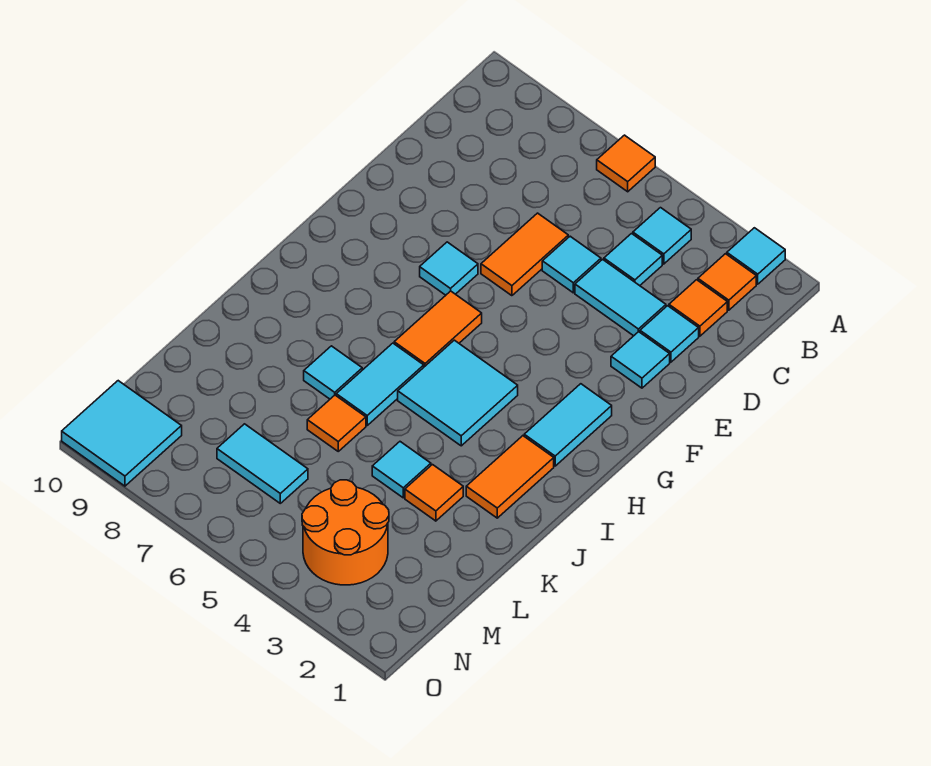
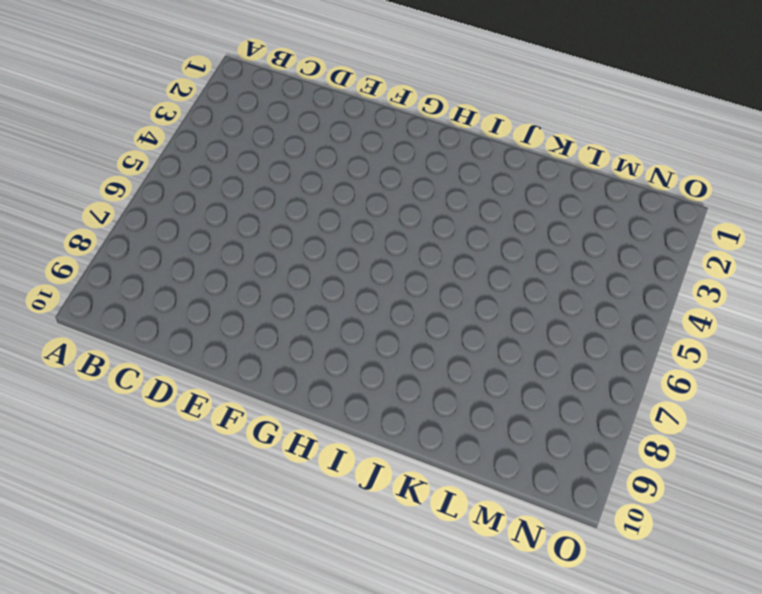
none -> cyan 1x1 tile [727,228,785,284]
none -> orange 1x1 tile [597,135,655,192]
none -> orange 1x1 tile [698,254,756,310]

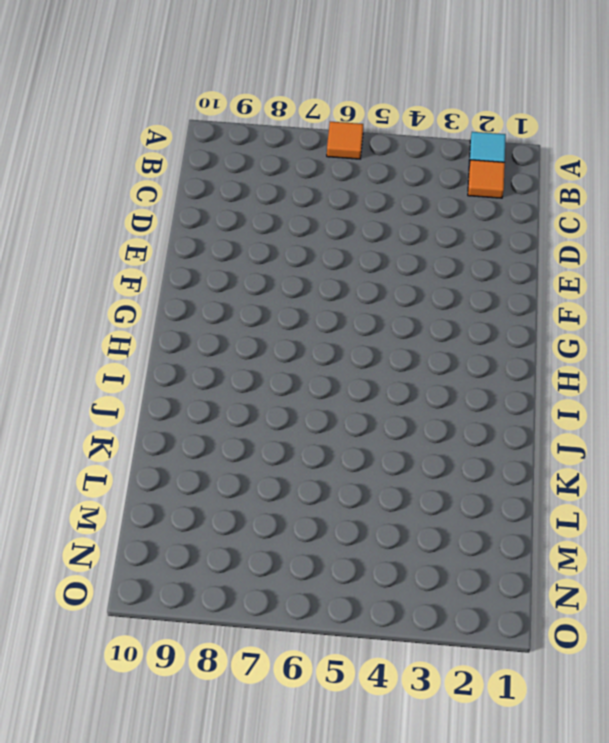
none -> cyan 1x1 tile [633,208,691,264]
none -> orange 1x1 tile [669,280,727,336]
none -> cyan 1x1 tile [604,234,662,286]

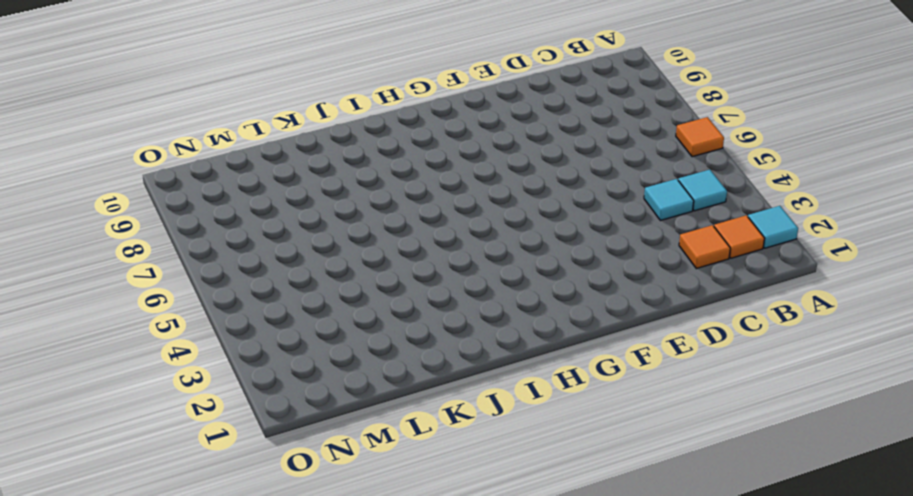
none -> cyan 1x1 tile [640,306,699,362]
none -> cyan 1x2 tile [575,259,666,336]
none -> cyan 1x1 tile [542,236,601,293]

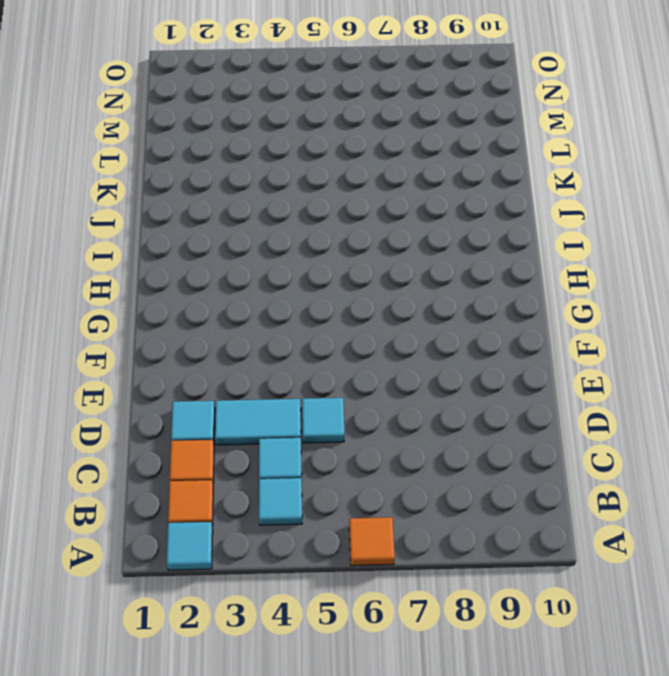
none -> orange 1x2 tile [481,213,568,296]
none -> cyan 1x1 tile [611,332,670,388]
none -> cyan 1x1 tile [420,242,478,295]

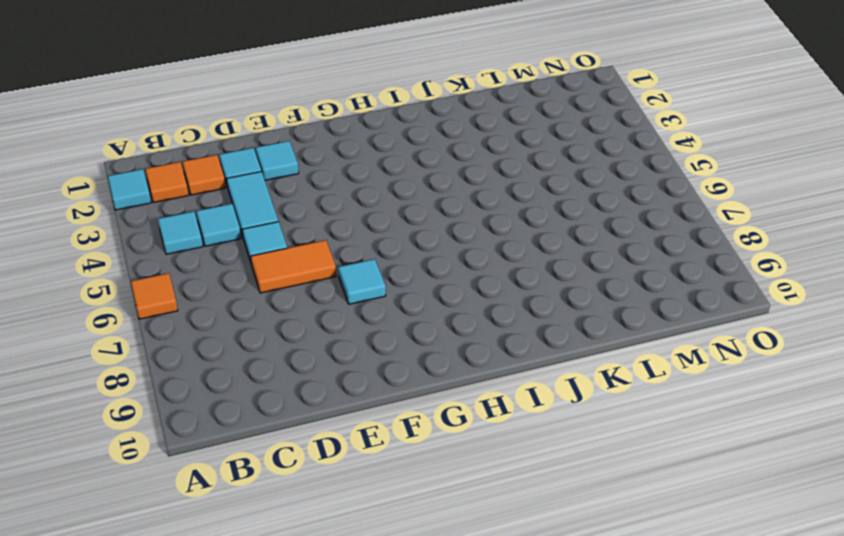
none -> cyan 1x2 tile [524,384,612,466]
none -> orange 1x2 tile [394,291,482,367]
none -> cyan 2x2 tile [398,340,518,446]

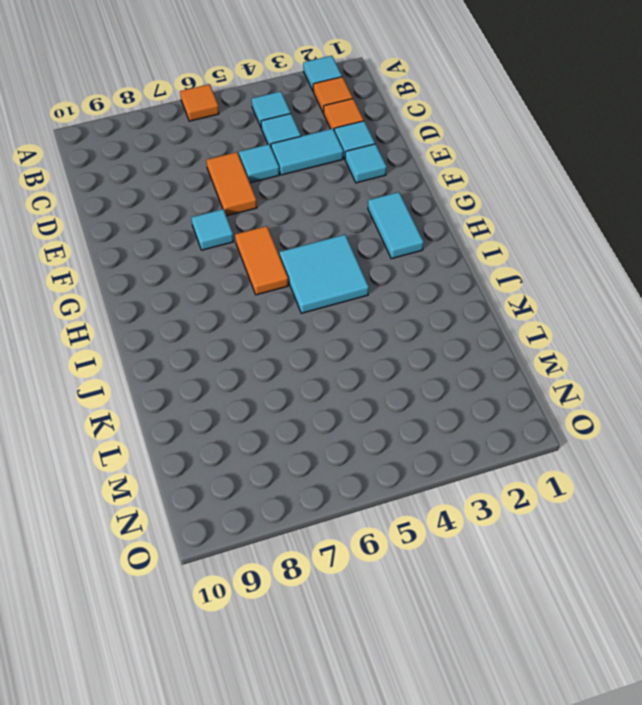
none -> orange 1x2 tile [466,436,554,518]
none -> cyan 1x2 tile [336,343,424,425]
none -> cyan 1x1 tile [304,346,362,399]

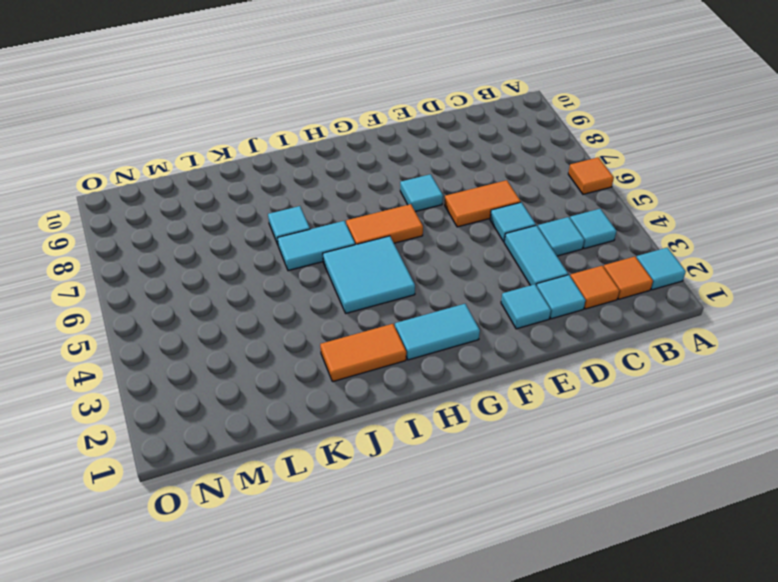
none -> orange 1x1 tile [405,465,463,521]
none -> cyan 1x1 tile [372,442,431,498]
none -> orange 1x1 tile [307,395,366,451]

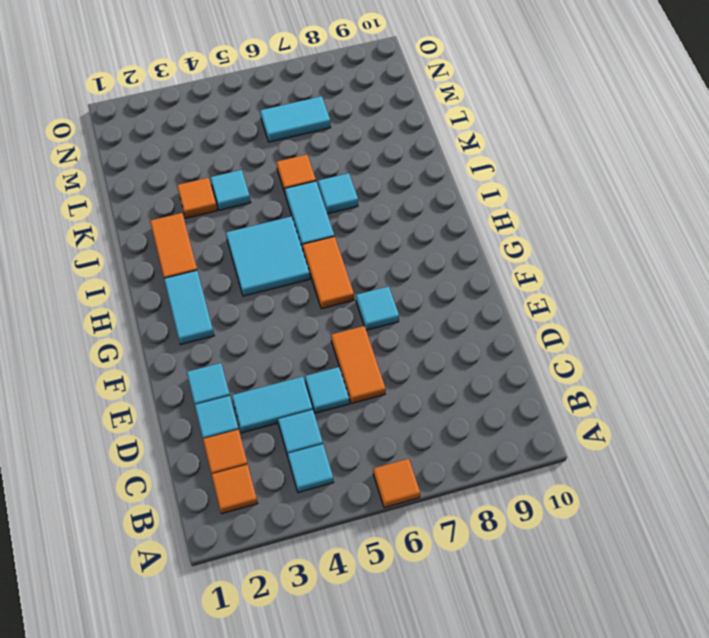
none -> cyan 1x1 tile [727,228,785,284]
none -> orange 2x2 round brick [302,480,389,585]
none -> cyan 2x2 tile [62,381,182,486]

